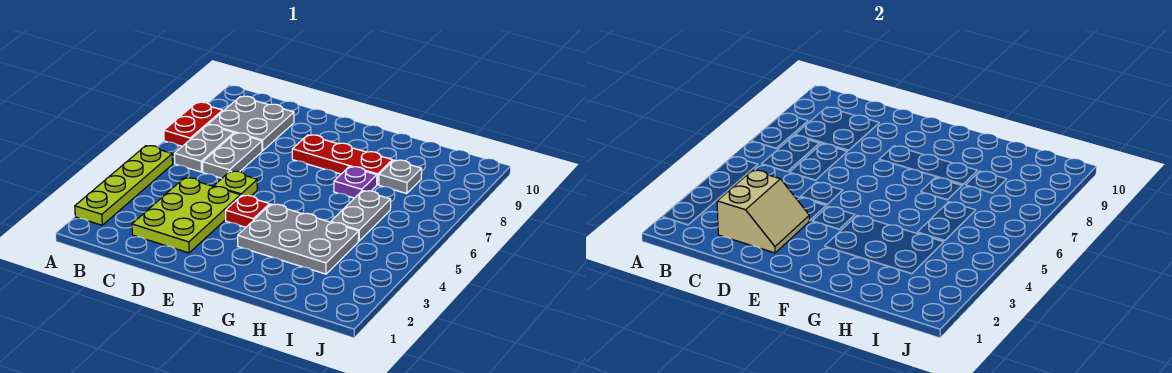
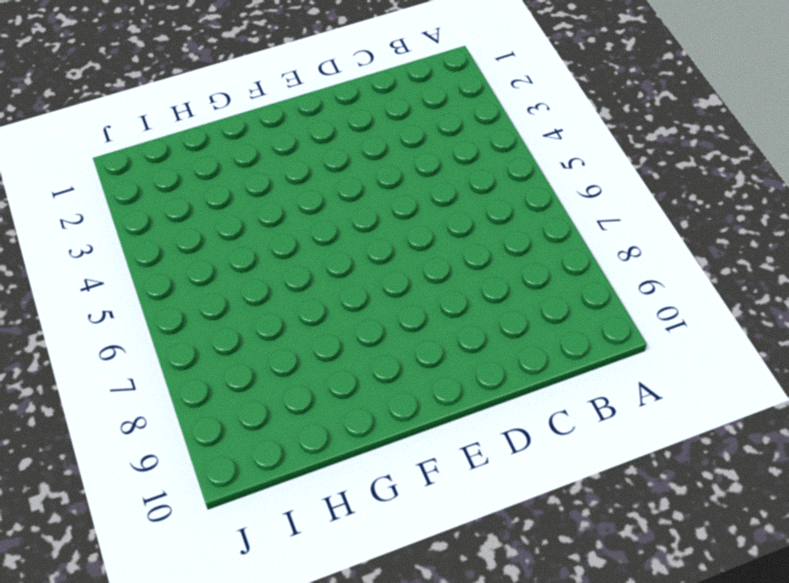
none -> lime 1x4 plate [75,146,173,225]
none -> red 1x2 plate [164,102,223,146]
none -> grey 1x2 plate [174,125,234,172]

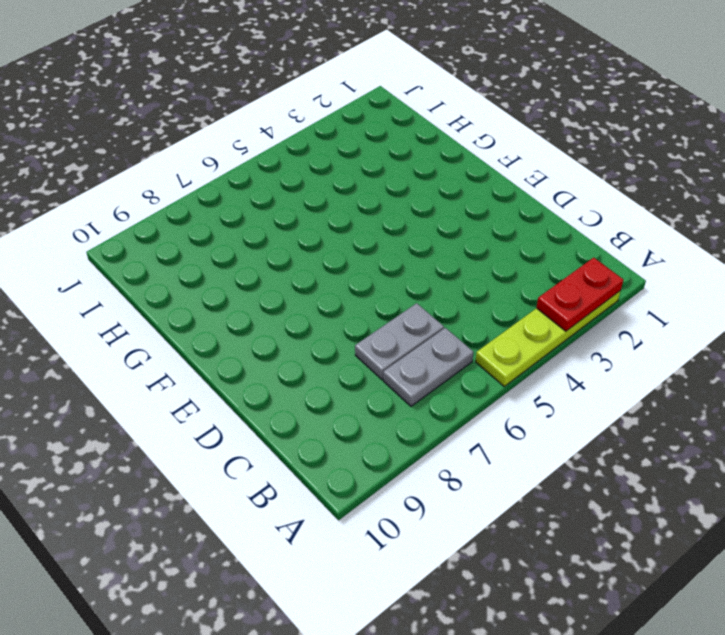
red 1x2 plate [536,258,623,331] -> red 1x2 plate moved to [164,102,223,146]
none -> grey 2x2 plate [208,96,294,151]
none -> lime 2x3 plate [132,178,240,253]
none -> lime 1x1 plate [214,171,257,196]

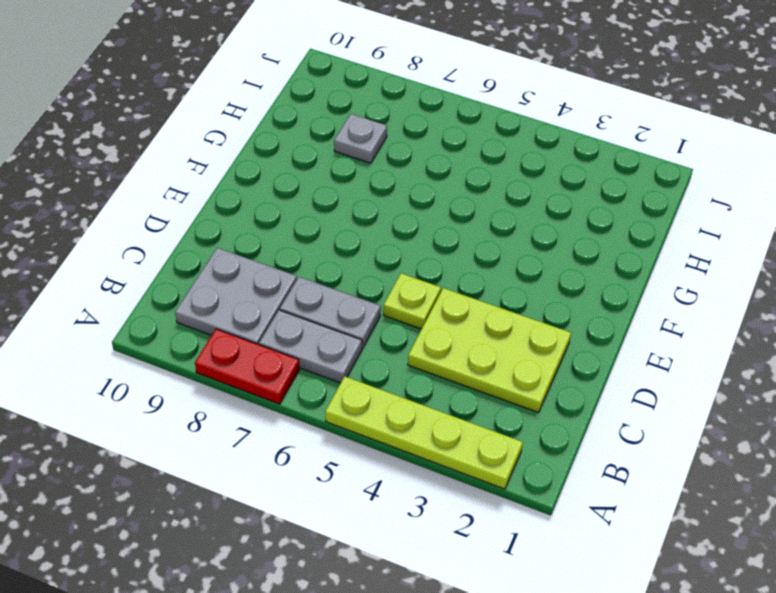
none -> red 1x1 plate [226,195,270,227]
none -> red 1x3 plate [292,135,392,185]
none -> grey 2x3 plate [238,204,359,274]

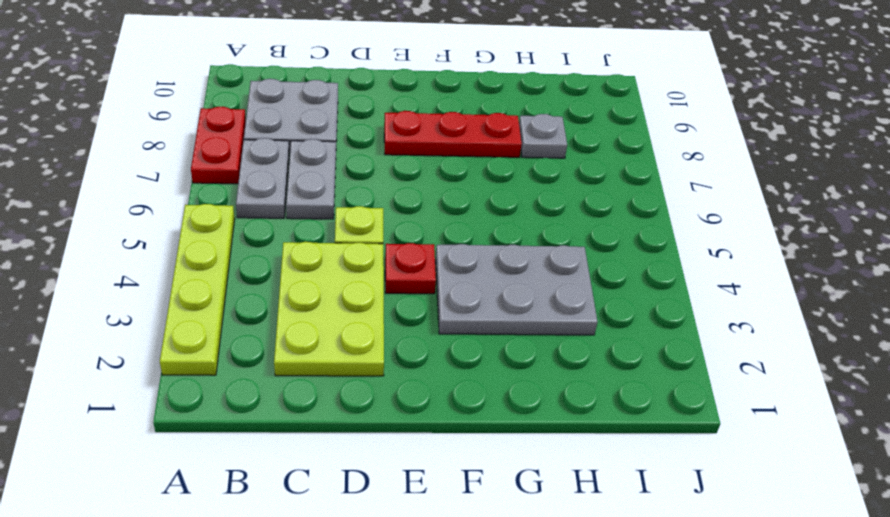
none -> purple 1x1 plate [334,167,377,198]
none -> grey 1x2 plate [331,191,391,241]
none -> tan 2x2 slope [717,170,809,253]

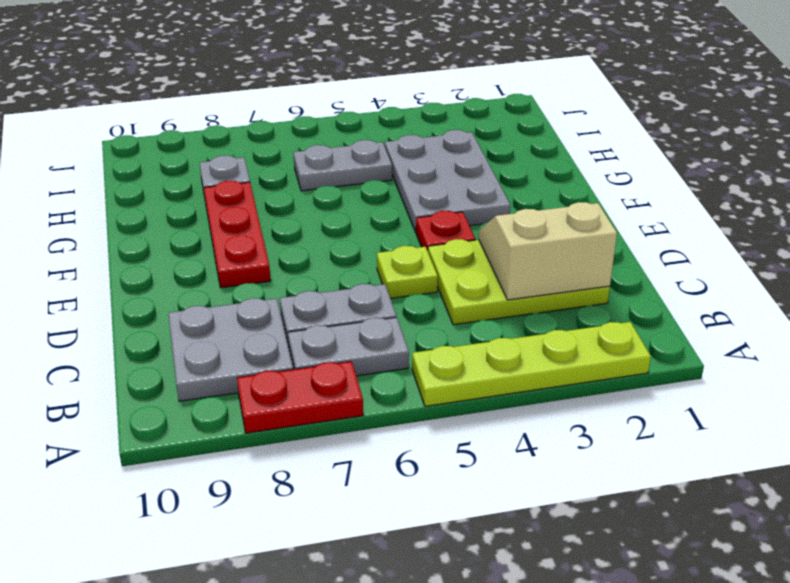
none -> purple 1x1 plate [334,167,377,198]

